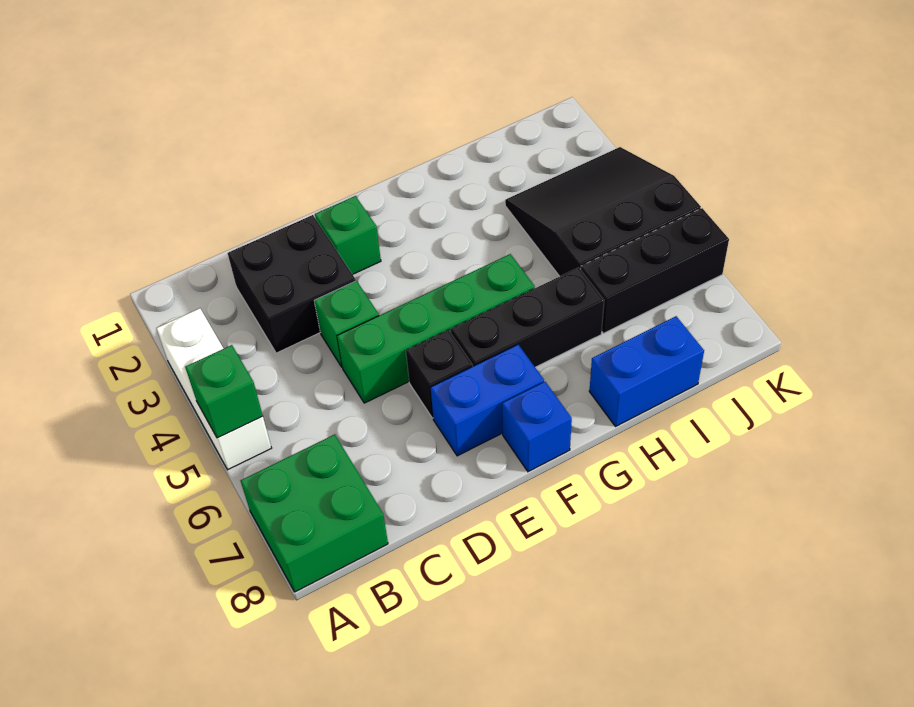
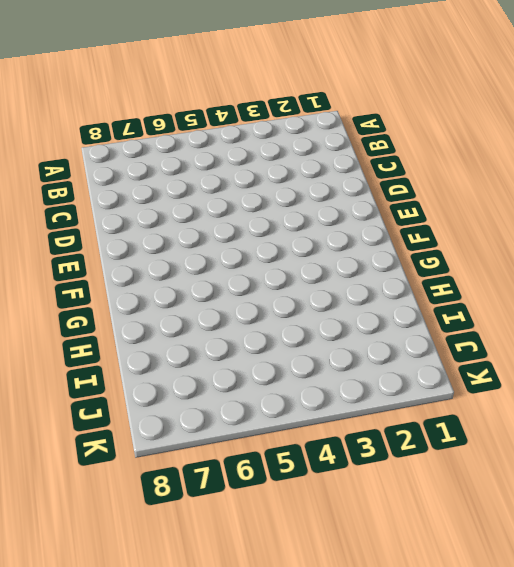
none -> white 1x3 brick [156,308,271,470]
none -> green 2x2 brick [241,434,388,592]
none -> black 2x2 brick [228,215,356,353]

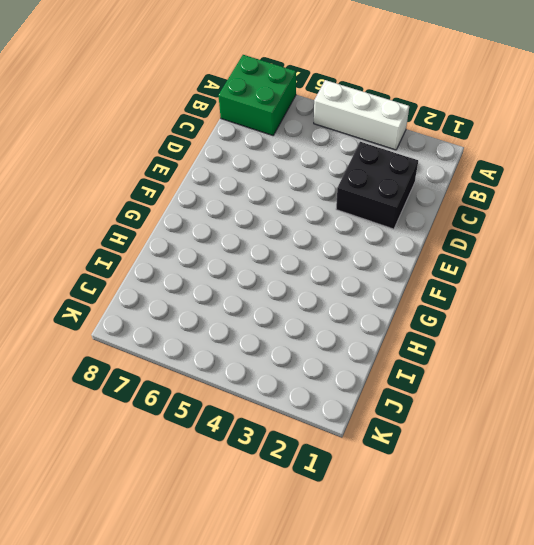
none -> green 1x1 brick [314,281,379,367]
none -> green 1x4 brick [337,254,535,403]
none -> green 1x1 brick [315,196,381,274]

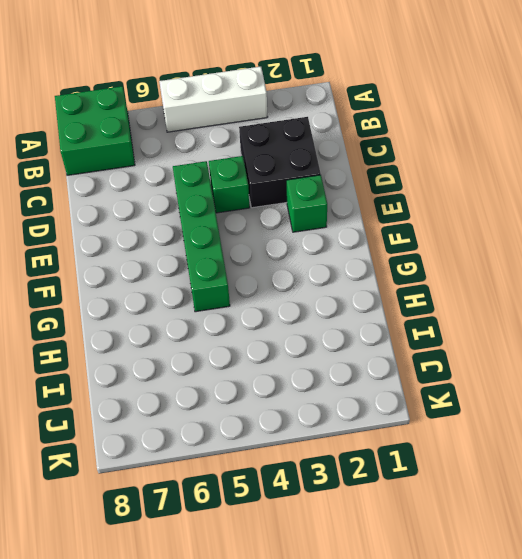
none -> black 1x1 brick [406,330,473,418]
none -> blue 1x2 brick [431,345,544,456]
none -> black 1x3 brick [451,268,604,367]

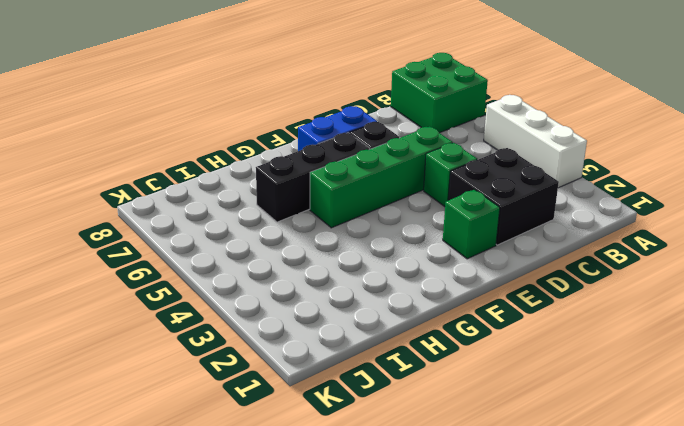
none -> blue 1x1 brick [502,382,572,472]
none -> blue 1x2 brick [589,316,704,426]
none -> black 3x3 slope [505,147,701,276]

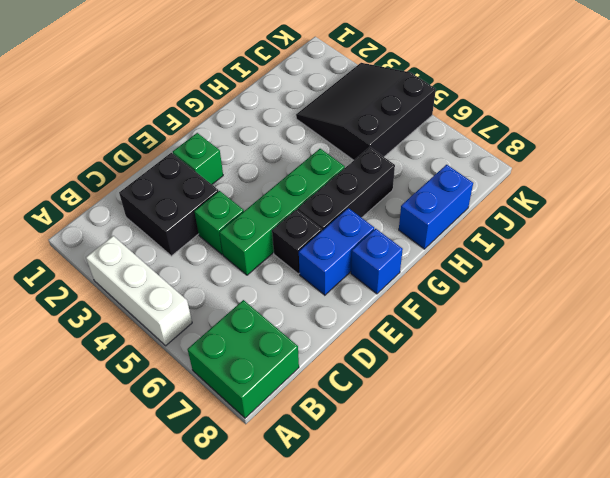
none -> black 1x3 brick [580,208,729,333]
none -> green 1x1 brick [185,345,263,438]

